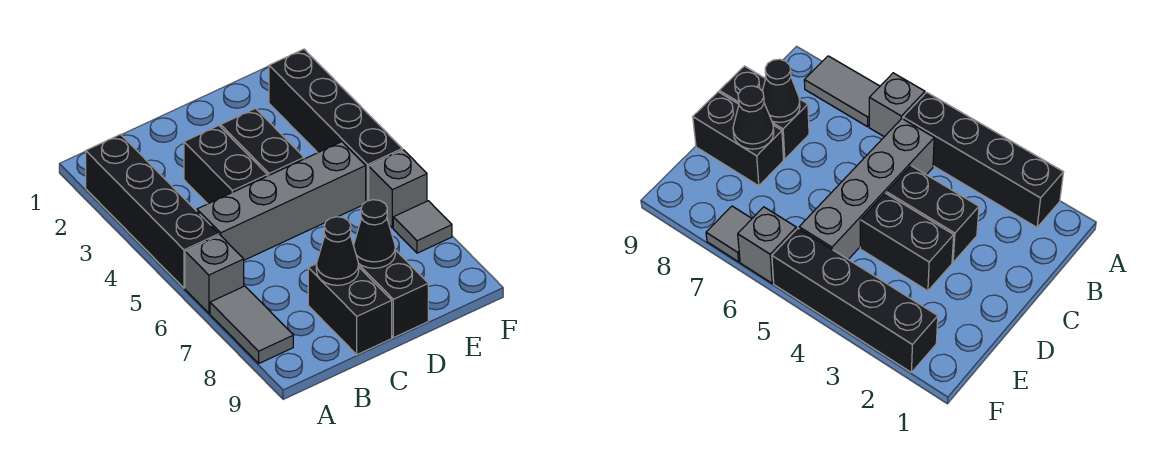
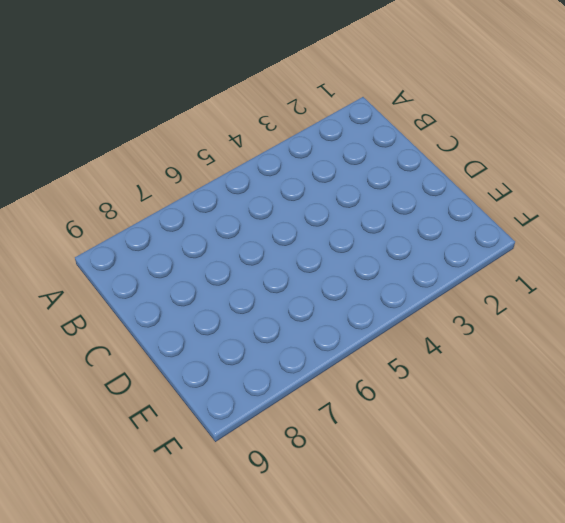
none -> black 1x4 brick [86,135,219,288]
none -> grey 1x1 brick [185,235,244,313]
none -> grey 1x2 tile [210,286,293,363]

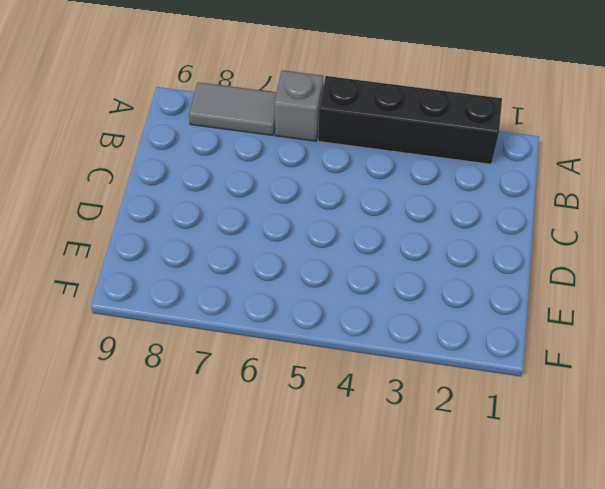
none -> grey 1x4 brick [197,142,366,260]
none -> black 1x2 brick [184,126,267,204]
none -> black 1x2 brick [308,264,392,355]

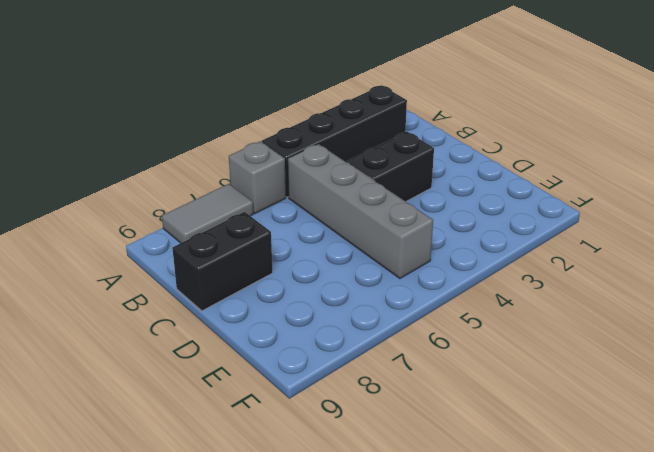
none -> black 1x2 brick [221,108,304,176]
none -> black 1x2 brick [358,250,428,338]
none -> black 1x4 brick [269,49,402,201]

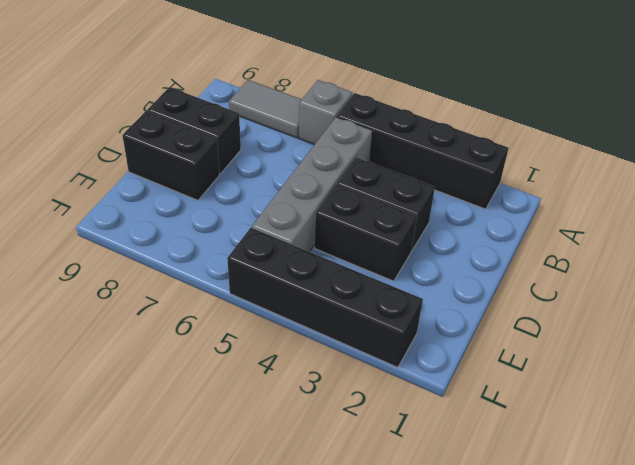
none -> grey 1x1 brick [369,150,427,228]
none -> grey 1x1 tile [393,201,452,253]
none -> black 1x1 cone [316,217,359,285]

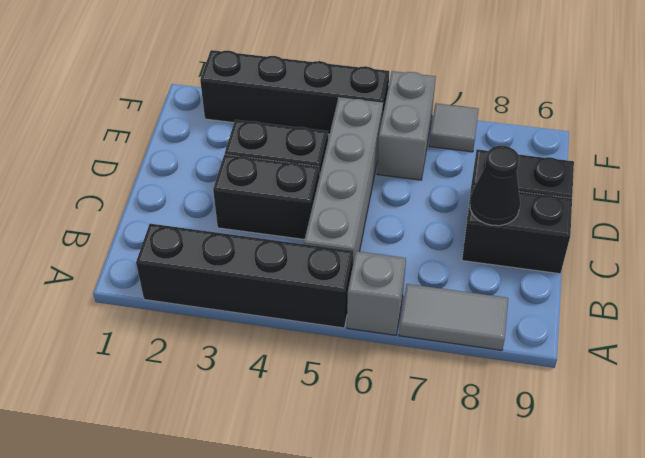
grey 1x2 brick [377,71,436,180] -> grey 1x1 brick [369,150,427,228]
none -> black 1x1 cone [354,200,395,268]

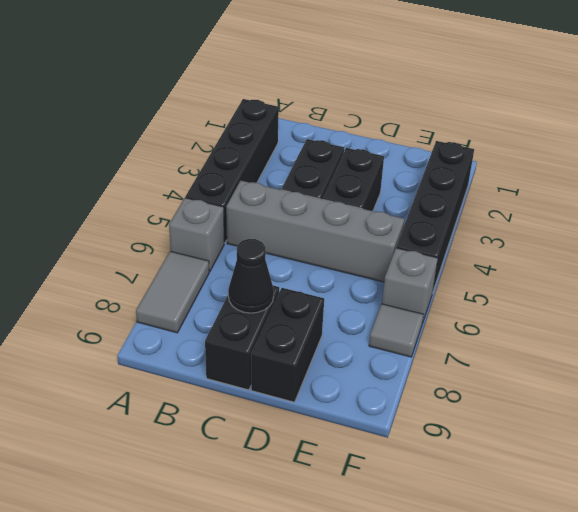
none -> black 1x1 cone [354,200,395,268]

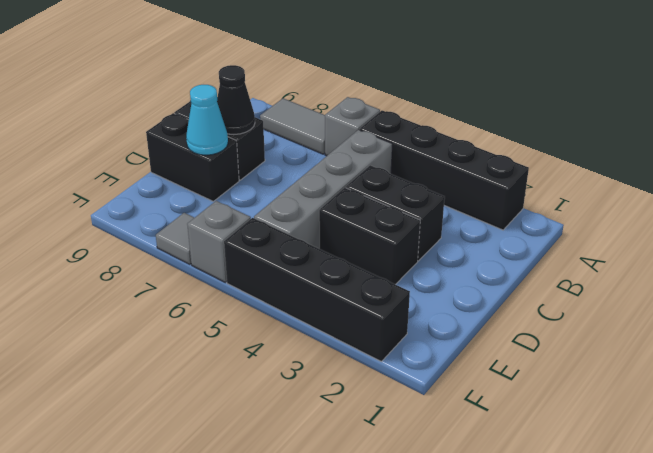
cyan 1x1 cone [186,85,228,155] -> black 1x1 cone [354,200,395,268]

